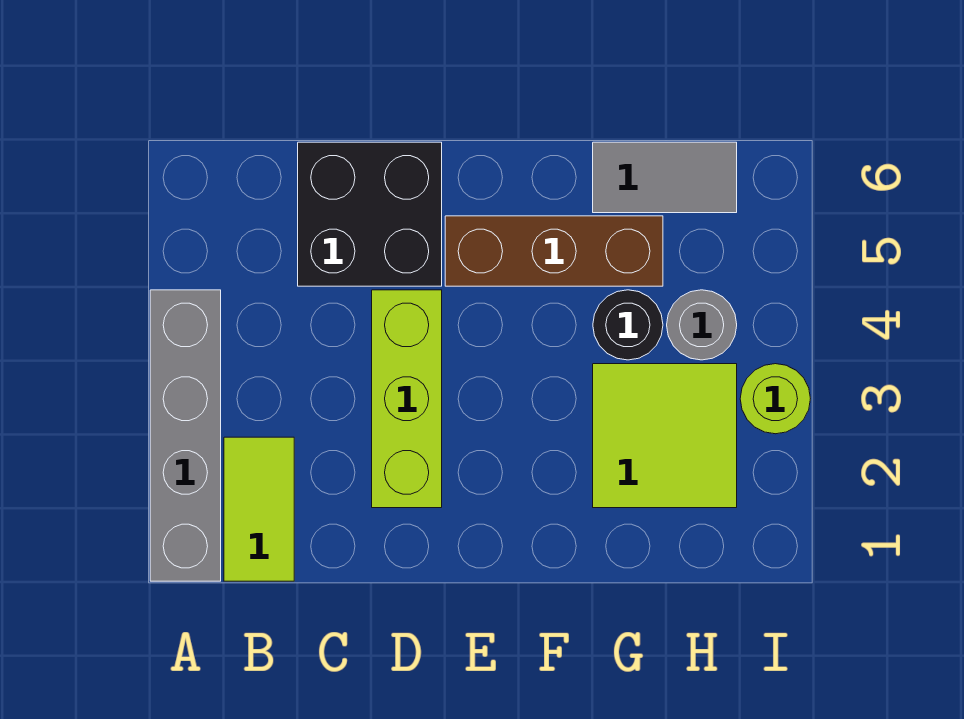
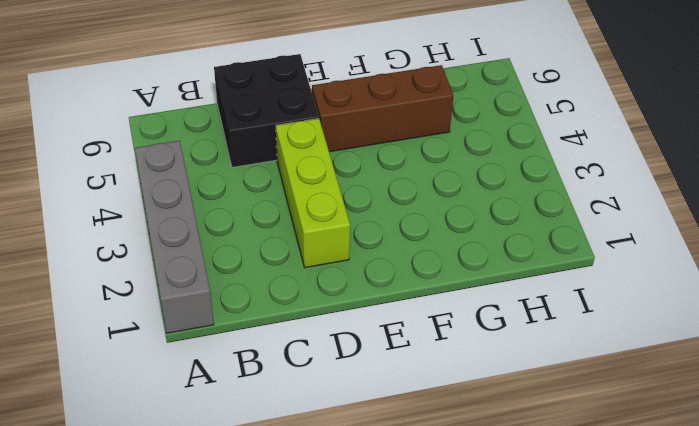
none -> lime 1x2 tile [224,437,294,581]
none -> lime 2x2 tile [593,364,737,508]

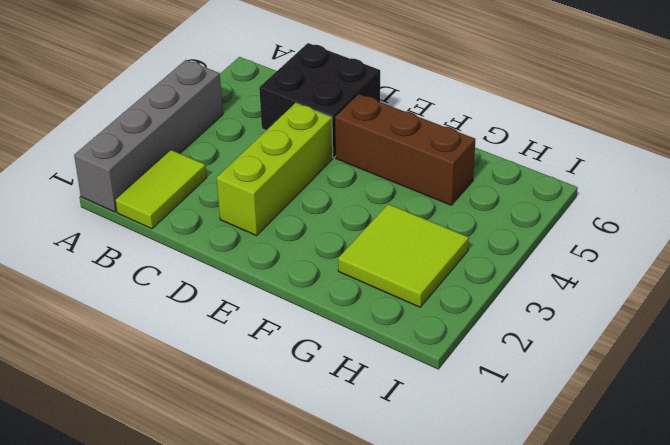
none -> black 1x1 round brick [593,290,663,360]
none -> grey 1x2 tile [593,142,737,213]

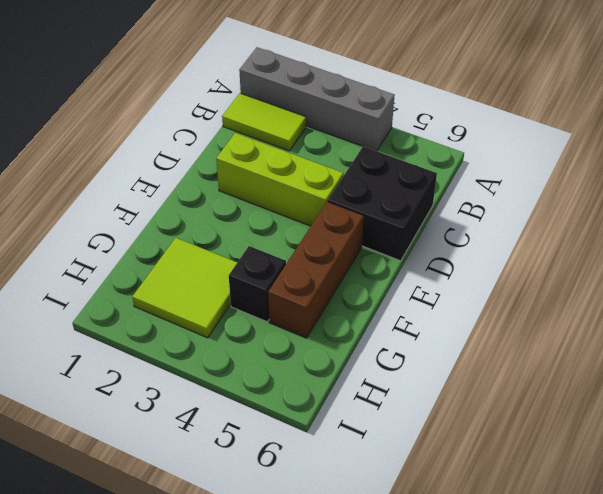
black 1x1 brick [229,246,286,322] -> black 1x1 round brick [593,290,663,360]
none -> grey 1x2 tile [593,142,737,213]
none -> grey 1x1 round brick [667,290,737,360]

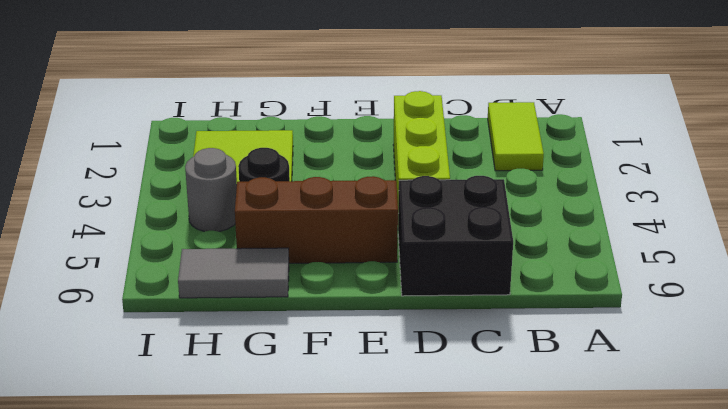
none -> grey 1x4 brick [150,290,221,581]
none -> lime 1x1 round brick [740,364,810,434]

